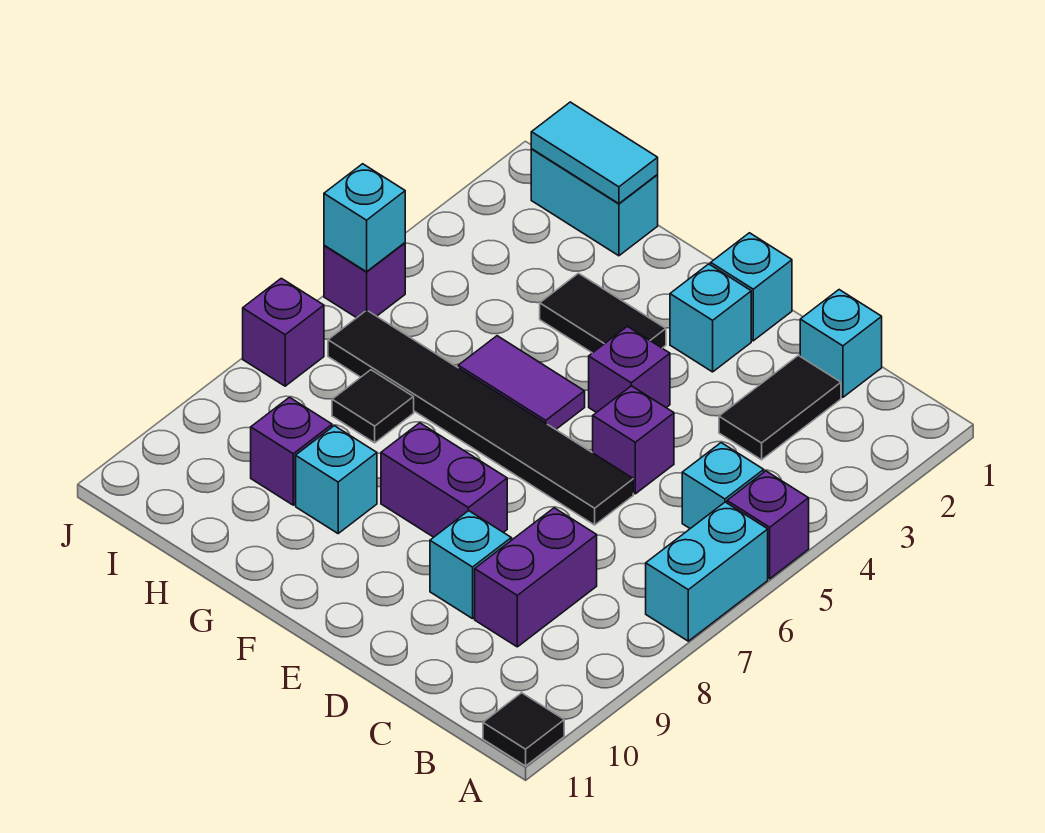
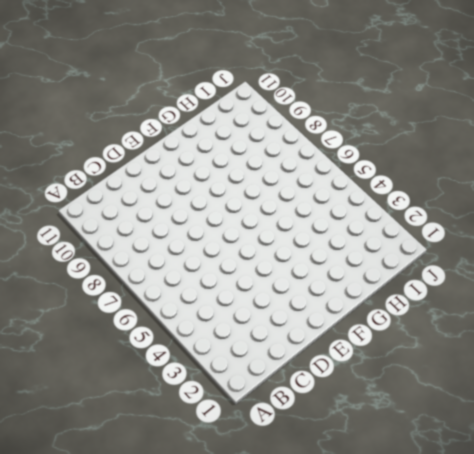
none -> purple 1x1 brick [727,471,809,579]
none -> cyan 1x2 brick [646,502,768,641]
none -> black 1x1 tile [483,693,564,766]

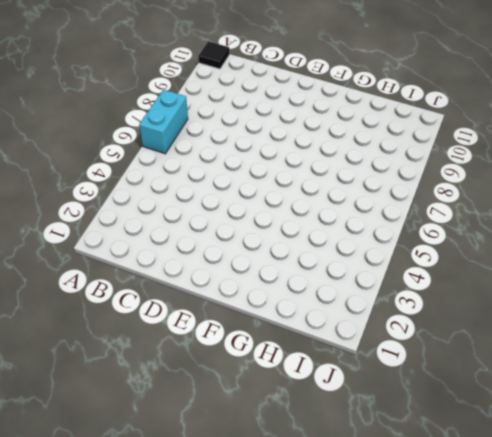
none -> purple 1x1 brick [727,471,809,579]
none -> cyan 1x1 brick [682,443,764,529]
none -> cyan 1x1 brick [800,290,882,397]

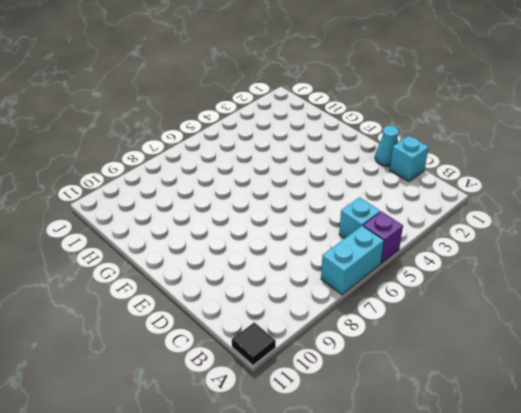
cyan 1x1 cone [375,126,399,166] -> none
none -> black 1x2 tile [719,355,841,460]
none -> purple 1x2 brick [475,508,597,647]
none -> purple 1x1 brick [593,386,674,494]

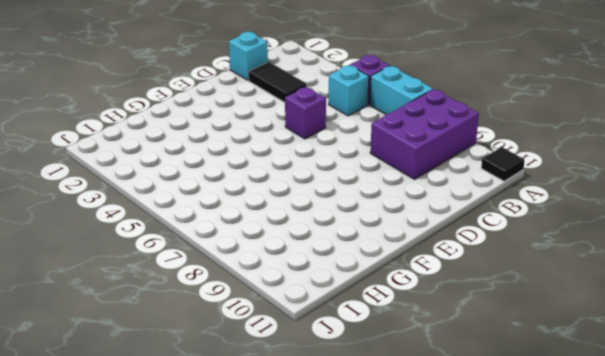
purple 2x3 brick [370,89,479,179] -> purple 1x2 brick [475,508,597,647]
none -> black 1x6 tile [328,310,633,525]
none -> cyan 1x1 brick [430,511,511,619]
none -> cyan 1x1 brick [711,233,792,341]

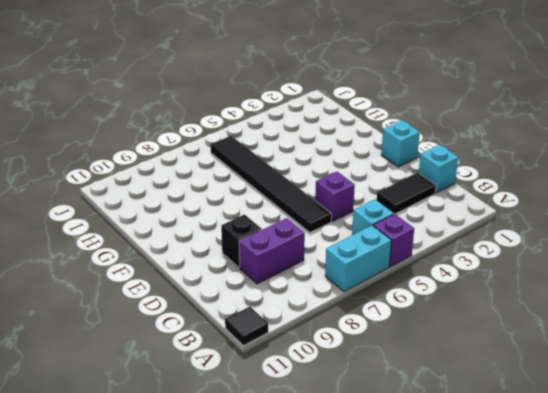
black 1x1 brick [221,215,262,268] -> cyan 1x1 brick [430,511,511,619]
none -> cyan 1x1 brick [670,264,751,372]
none -> purple 1x1 brick [589,326,670,413]
none -> purple 1x2 brick [381,423,507,537]

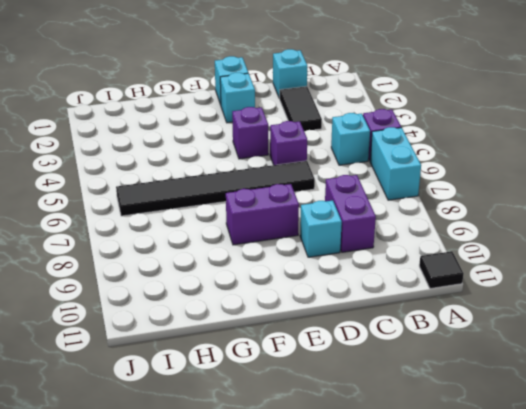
none -> black 1x2 tile [540,273,666,353]
none -> purple 1x2 tile [458,336,585,429]
none -> cyan 1x1 brick [296,426,377,533]

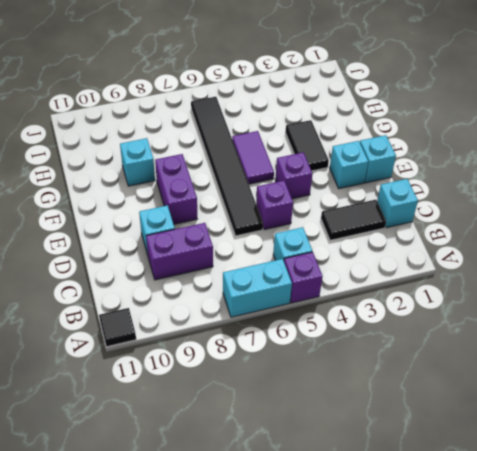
none -> cyan 1x2 brick [531,149,658,256]
none -> black 1x1 tile [332,370,414,443]
none -> purple 1x1 brick [251,397,332,505]

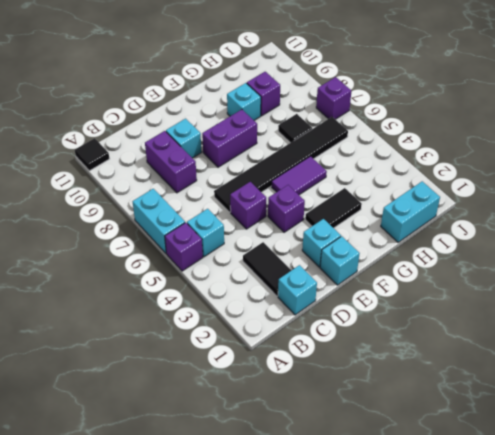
none -> purple 1x1 brick [324,243,405,318]
none -> cyan 1x2 tile [531,102,658,204]
none -> cyan 1x1 brick [324,164,405,272]

